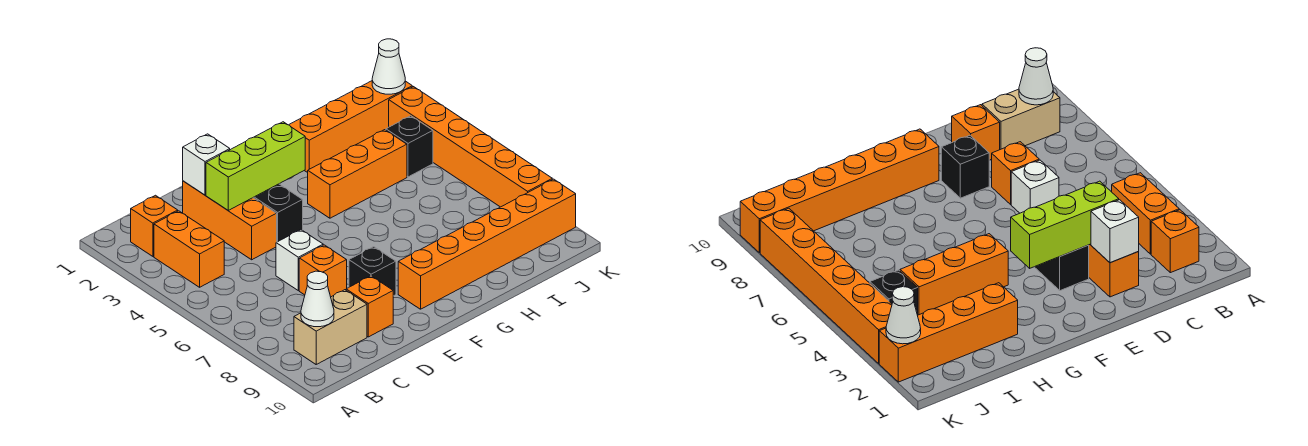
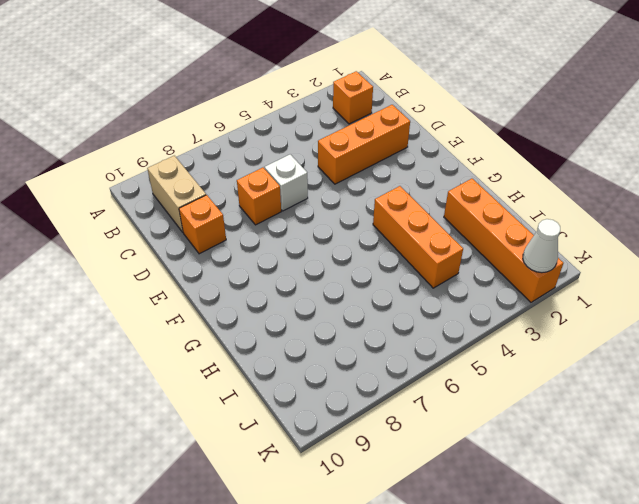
none -> orange 1x2 brick [154,211,224,287]
none -> black 1x2 brick [253,184,303,242]
none -> black 1x1 brick [349,247,396,296]

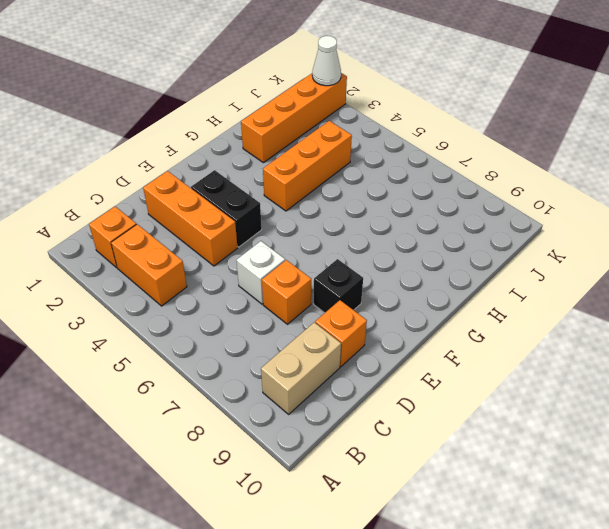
none -> orange 1x6 brick [398,179,576,309]
none -> black 1x1 brick [386,116,433,177]
none -> orange 1x6 brick [389,87,552,207]

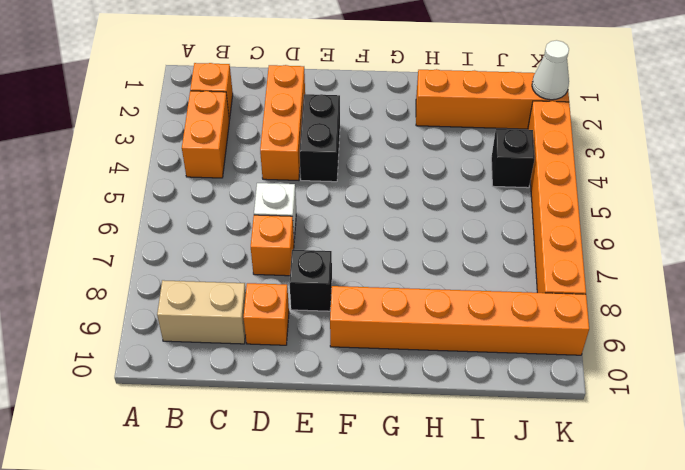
none -> orange 1x3 brick [308,130,407,218]
none -> white 1x1 cone [301,271,334,327]
none -> white 1x1 brick [183,134,230,195]

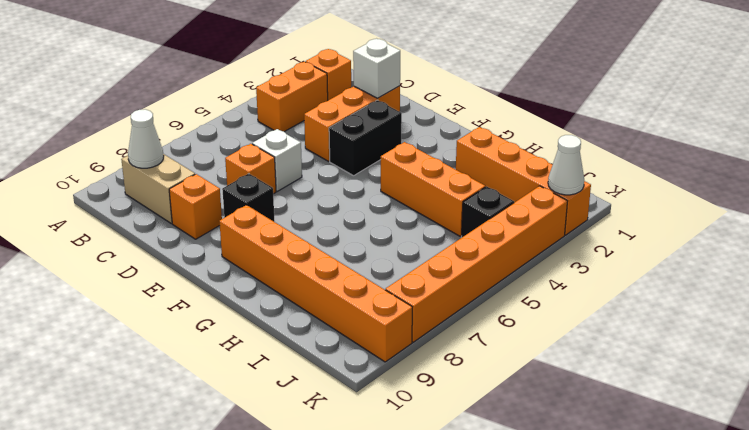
none -> lime 1x3 brick [206,122,305,210]

